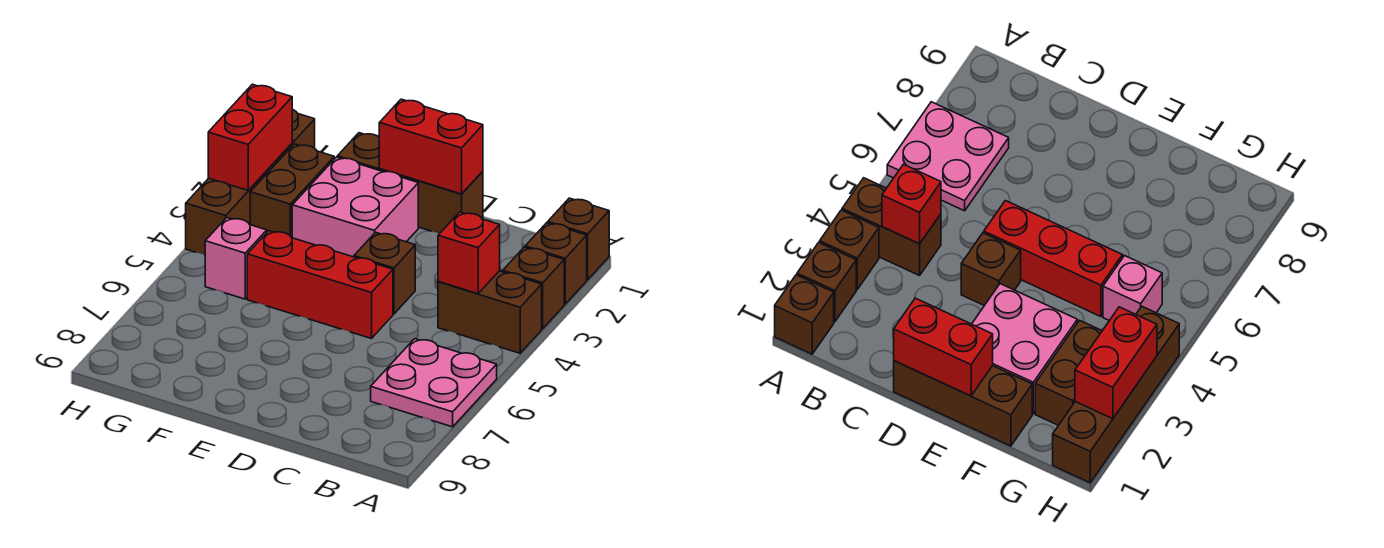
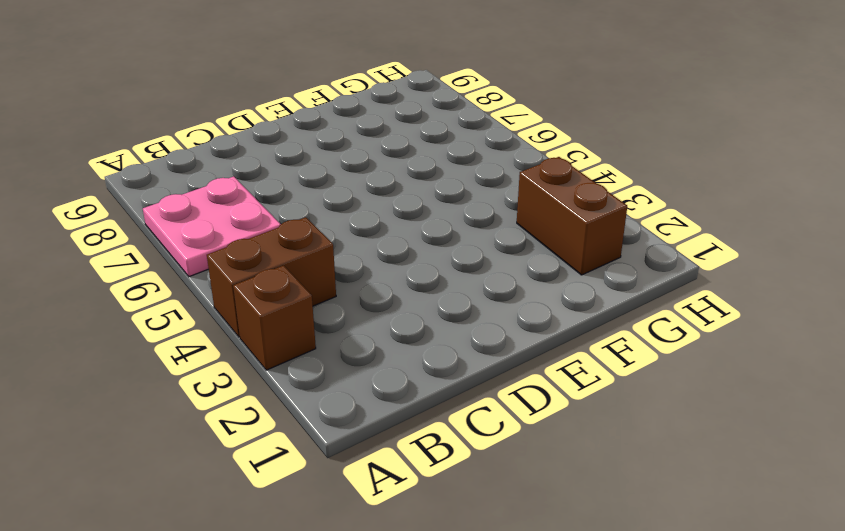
none -> brown 1x1 brick [548,198,609,280]
none -> brown 1x1 brick [525,223,587,304]
none -> brown 1x3 brick [337,133,483,234]

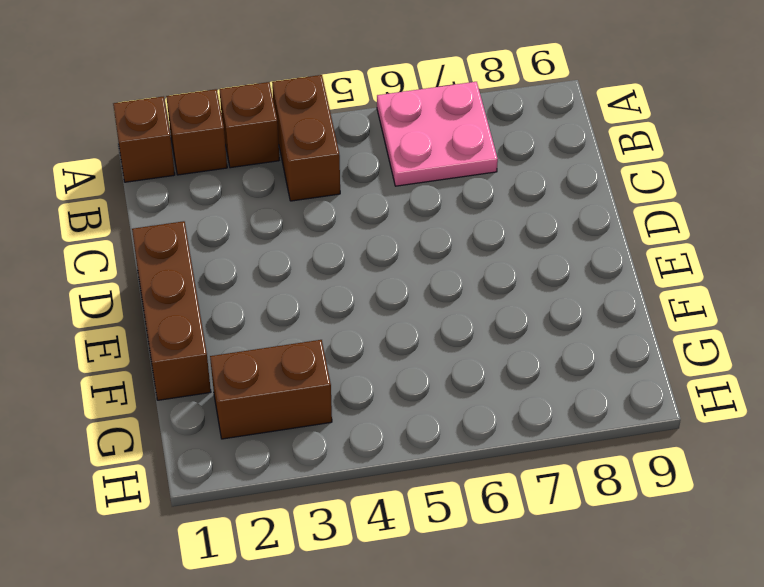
none -> brown 1x1 brick [354,232,415,314]
none -> red 1x3 brick [247,231,393,339]
none -> pink 2x2 brick [292,157,418,257]

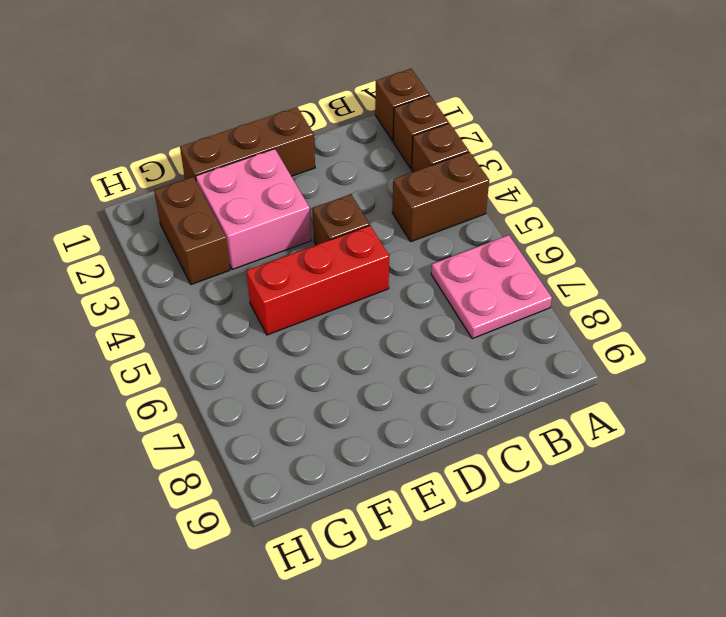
none -> pink 1x1 brick [205,218,267,299]
none -> brown 1x4 brick [186,109,315,255]
none -> red 1x1 brick [438,212,500,294]

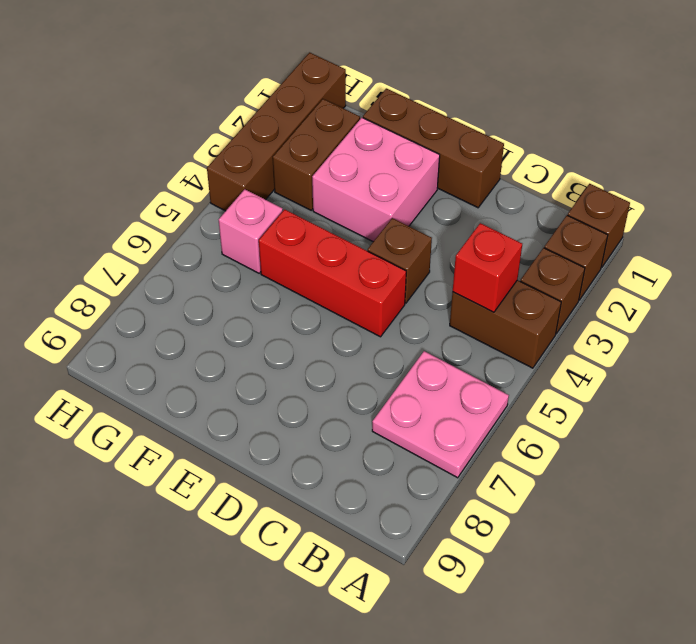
none -> red 1x2 brick [379,99,483,194]
none -> red 1x2 brick [208,84,292,190]

